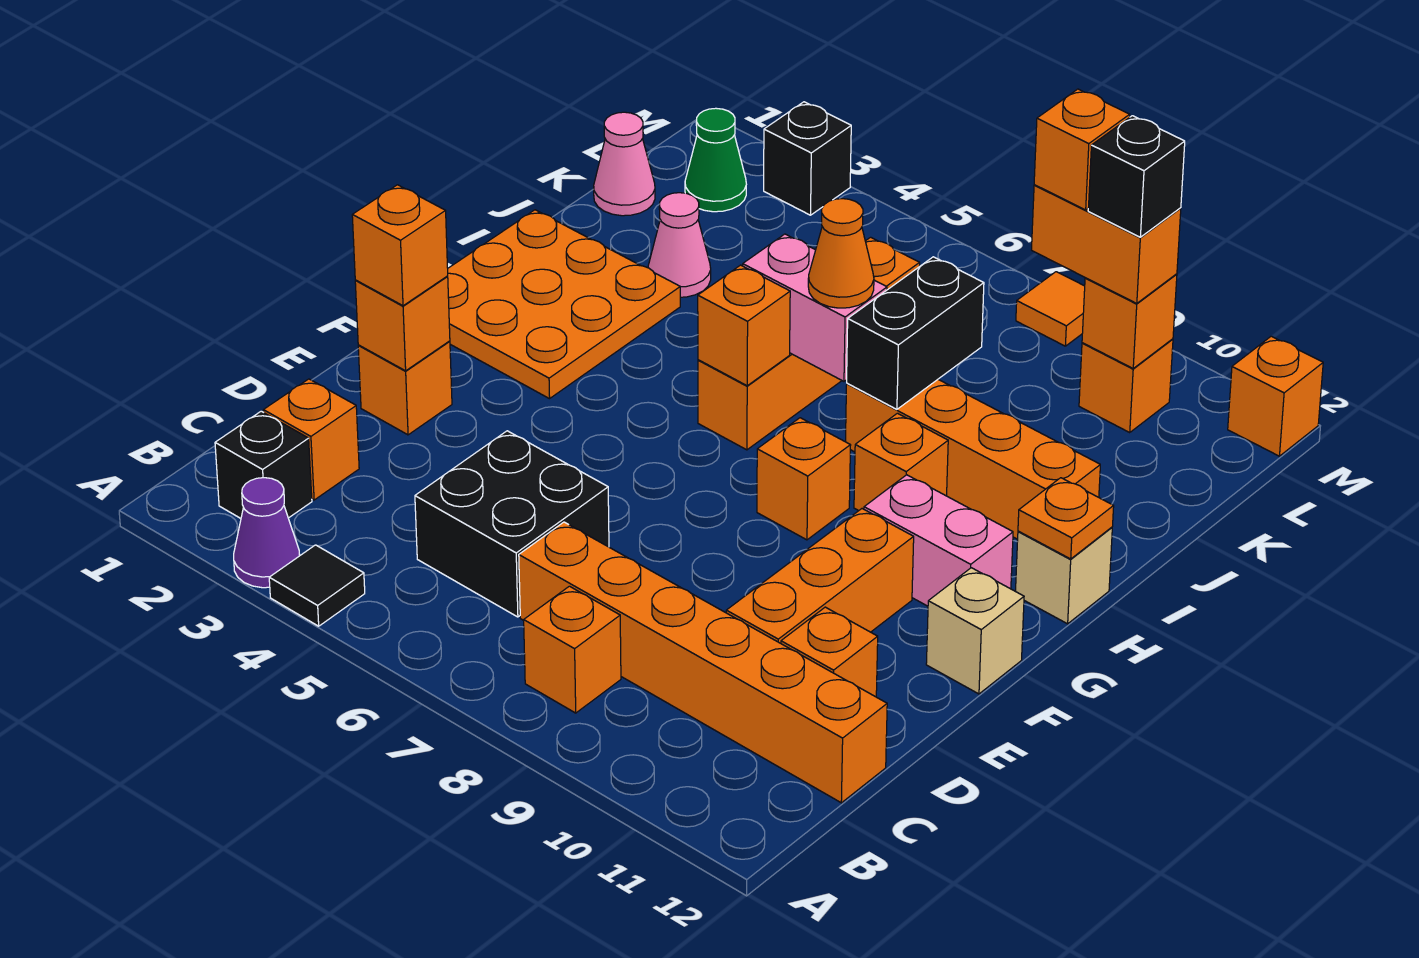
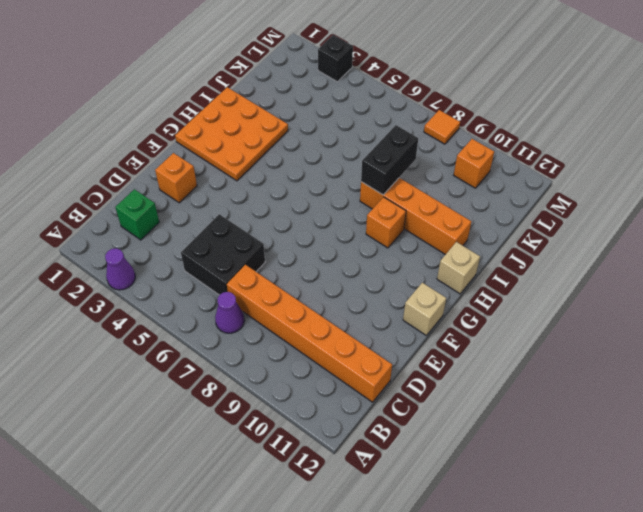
purple 1x1 cone [215,292,244,333] -> none
green 1x1 brick [115,189,159,240] -> orange 1x1 brick [263,379,359,500]
none -> black 1x1 tile [269,545,365,626]
none -> black 1x1 brick [215,411,312,518]
none -> orange 1x1 brick [524,586,621,713]
none -> orange 1x3 brick [726,509,914,643]

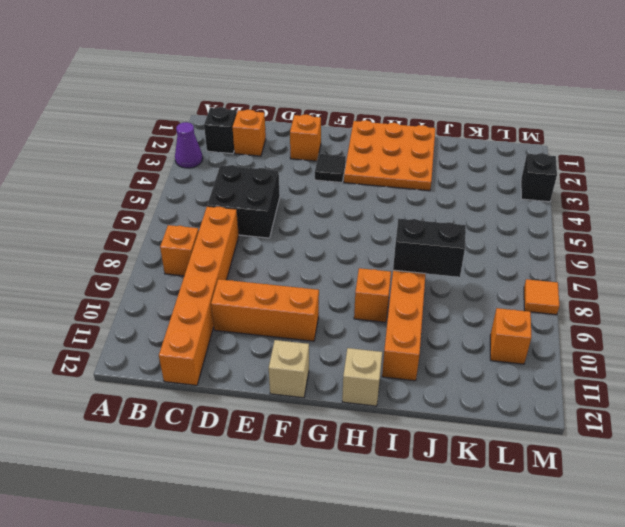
black 1x1 tile [315,154,346,183] -> black 1x1 tile moved to [269,545,365,626]
none -> orange 1x1 brick [781,607,878,697]
none -> orange 1x1 brick [757,418,851,540]
none -> pink 1x2 brick [864,475,1013,606]
none -> orange 1x4 brick [698,237,920,450]

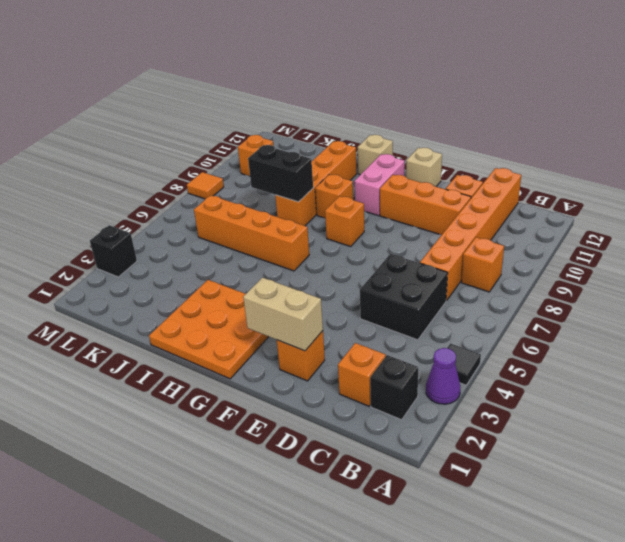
tan 1x2 brick [243,278,323,351] -> orange 1x1 brick [355,276,450,371]
none -> pink 1x1 cone [648,193,711,297]
none -> pink 1x1 cone [594,112,655,216]
none -> green 1x1 cone [685,108,746,212]
none -> orange 1x1 brick [1228,336,1323,456]

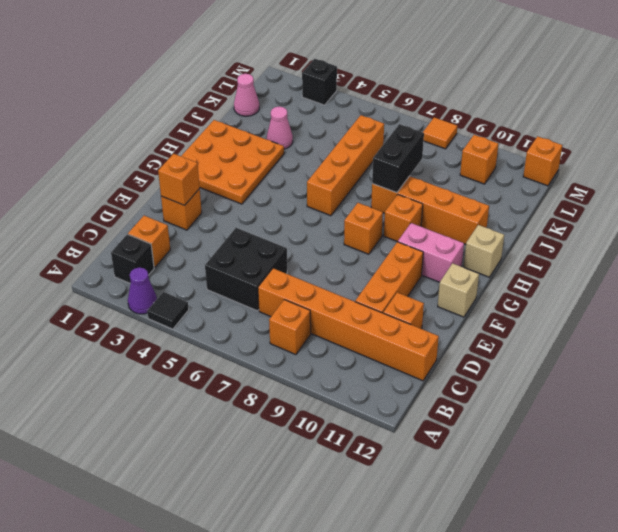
none -> green 1x1 cone [685,108,746,212]
none -> orange 1x1 brick [698,265,790,386]
none -> orange 1x1 plate [1018,478,1114,559]
none -> pink 1x2 brick [743,234,887,381]

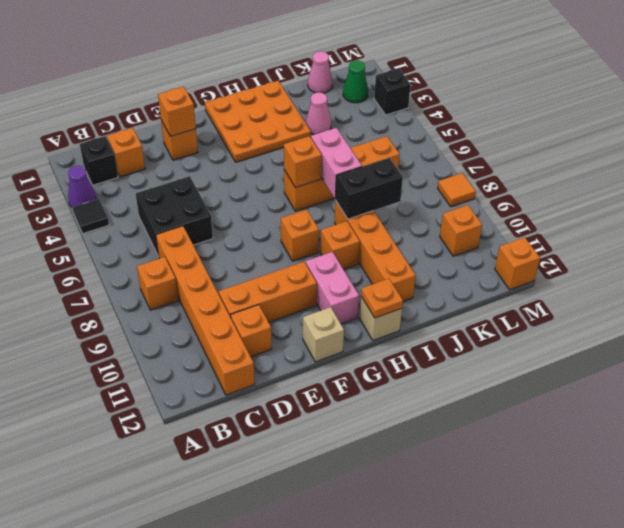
none -> orange 1x1 brick [1082,274,1177,368]
none -> orange 1x1 brick [352,185,448,306]
none -> orange 1x1 cone [808,199,874,308]
none -> orange 1x2 brick [1032,185,1181,304]

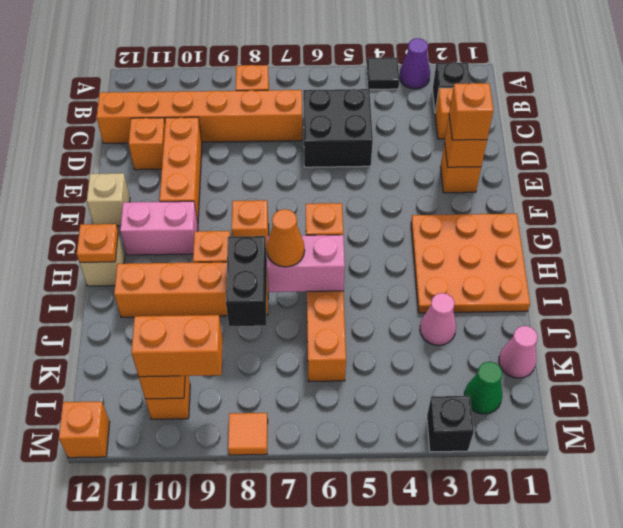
none -> orange 1x1 brick [1034,89,1130,210]
none -> black 1x1 brick [1088,116,1185,237]

